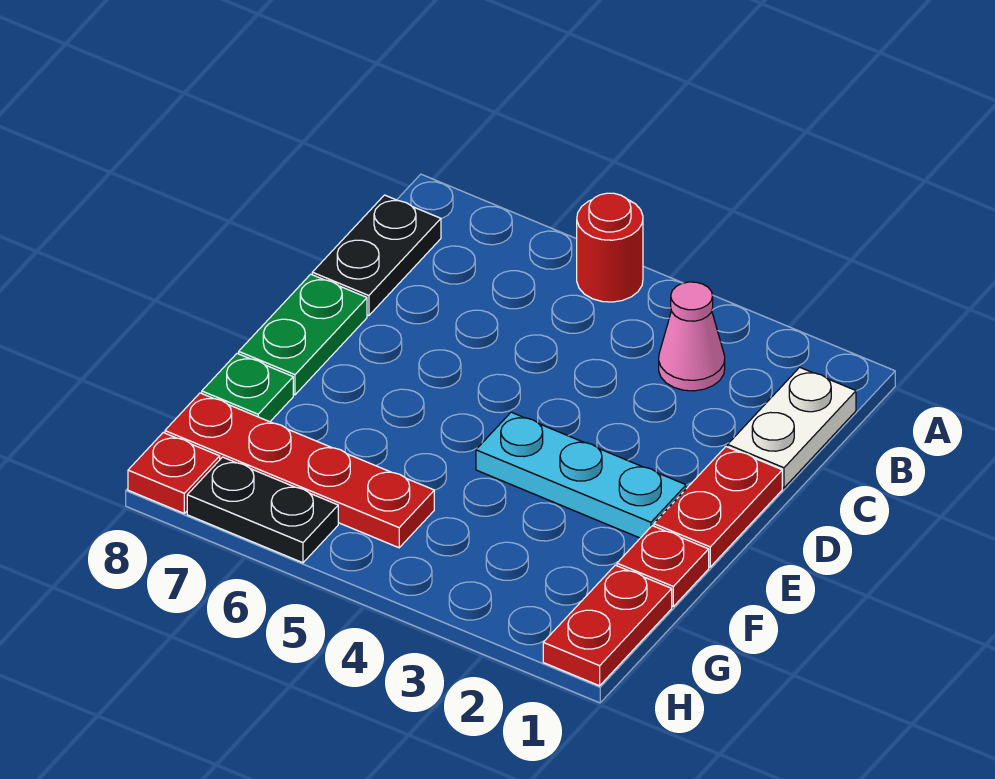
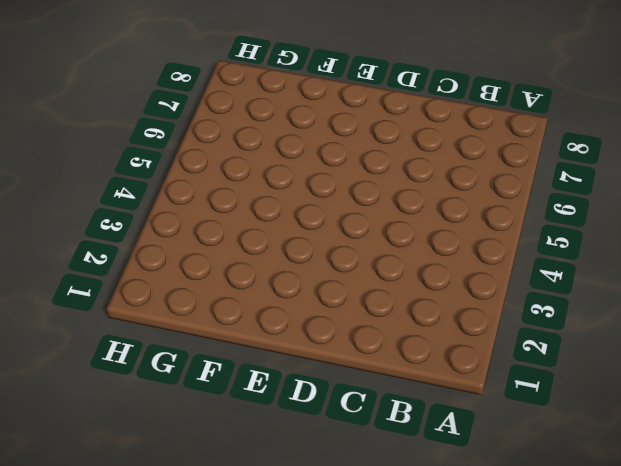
none -> red 1x1 round brick [577,193,643,302]
none -> white 1x2 plate [728,367,856,488]
none -> pink 1x1 cone [659,282,725,391]

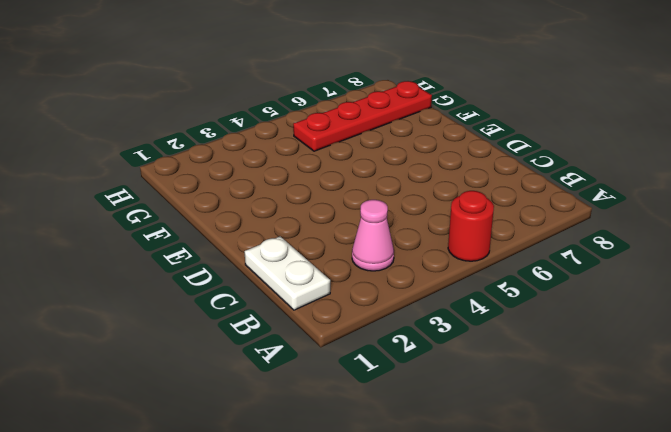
none -> black 1x2 plate [312,195,441,316]
none -> red 1x2 plate [654,447,782,567]
none -> green 1x2 plate [239,274,367,395]

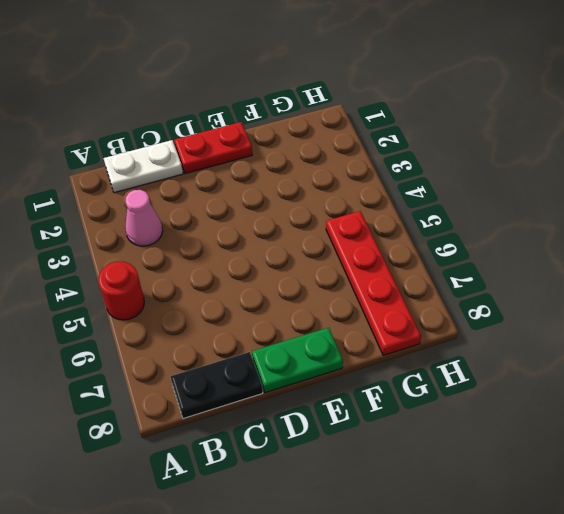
none -> cyan 1x3 plate [476,412,686,538]
none -> red 1x1 plate [617,526,709,606]
none -> green 1x1 plate [202,354,293,422]

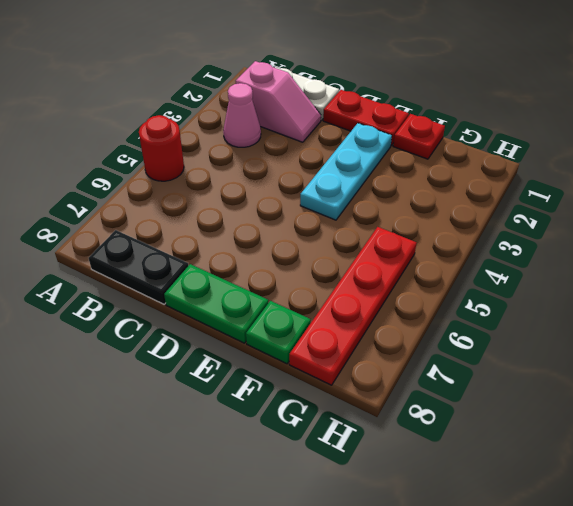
pink 1x2 slope [236,61,321,142] -> none
none -> red 1x2 plate [543,565,672,686]
none -> black 1x2 plate [187,457,338,563]
none -> red 1x1 plate [128,433,220,513]

